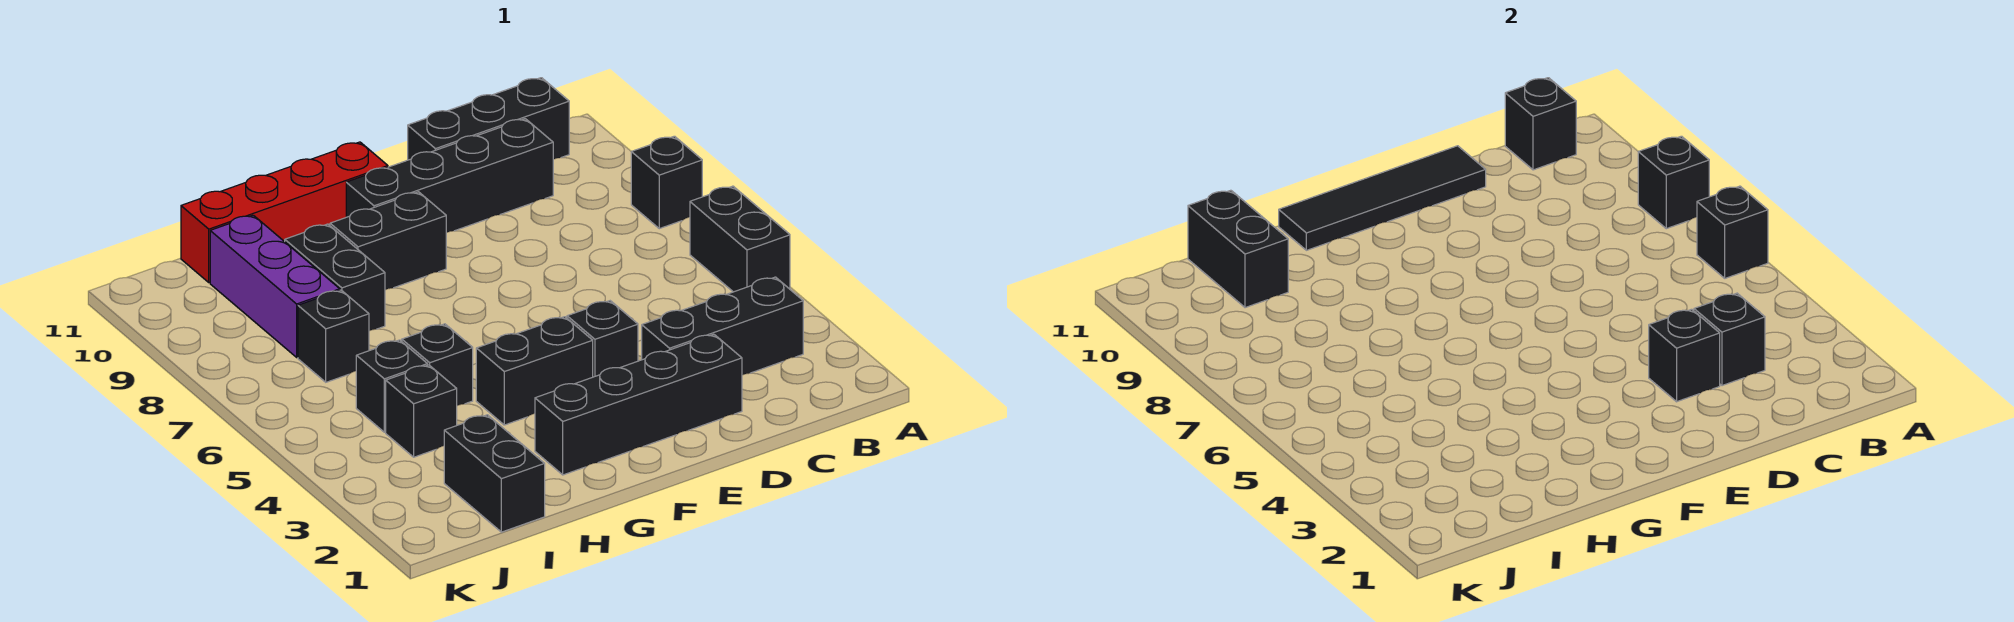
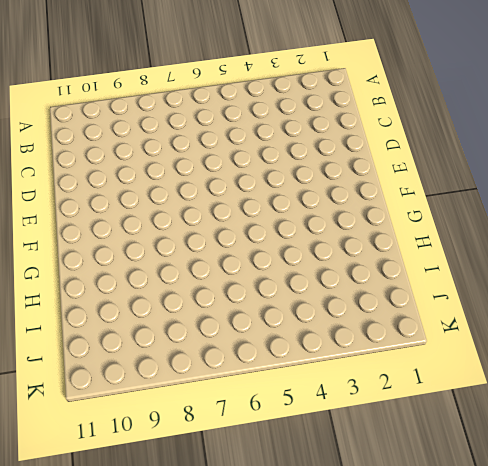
none -> black 1x2 brick [690,186,790,292]
none -> black 1x1 brick [631,136,702,229]
none -> black 1x3 brick [642,277,803,375]

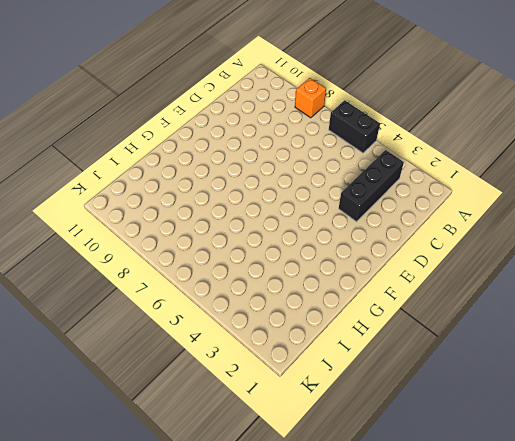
orange 1x1 brick [295,78,326,118] -> black 1x1 brick [631,136,702,229]
none -> black 1x3 brick [408,78,569,160]
none -> black 1x4 brick [346,119,553,233]
none -> black 1x4 brick [535,334,742,475]

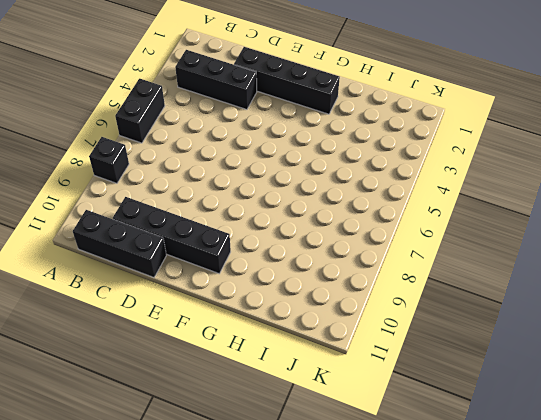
none -> black 1x1 brick [567,301,638,377]
none -> black 1x2 brick [476,317,593,425]
none -> black 1x2 brick [330,192,446,290]

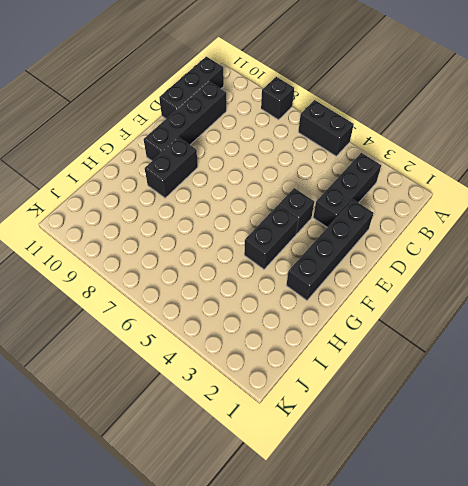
none -> red 1x4 brick [181,142,388,283]
none -> black 1x1 brick [402,324,473,406]
none -> black 1x2 brick [285,224,385,331]

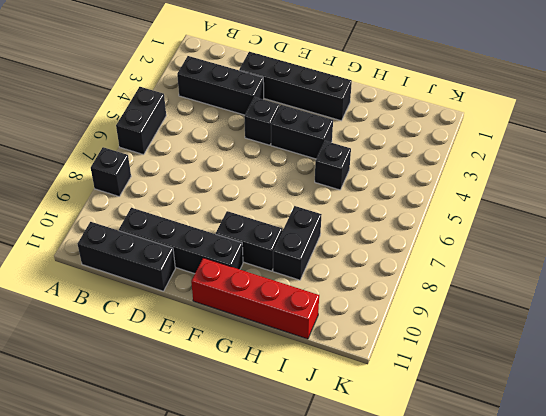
none -> black 1x2 brick [444,415,545,532]
none -> black 1x1 brick [386,365,457,457]
none -> black 1x1 brick [356,340,428,432]

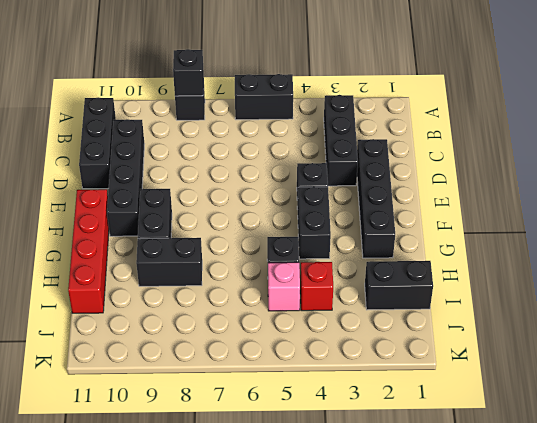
red 1x1 brick [300,262,333,311] -> black 1x1 brick [386,365,457,457]
pink 1x1 brick [268,262,300,311] -> black 1x1 brick [356,340,428,432]
none -> black 1x1 brick [298,290,369,382]
none -> purple 1x3 brick [210,215,340,357]
none -> black 1x1 brick [1697,186,1768,278]

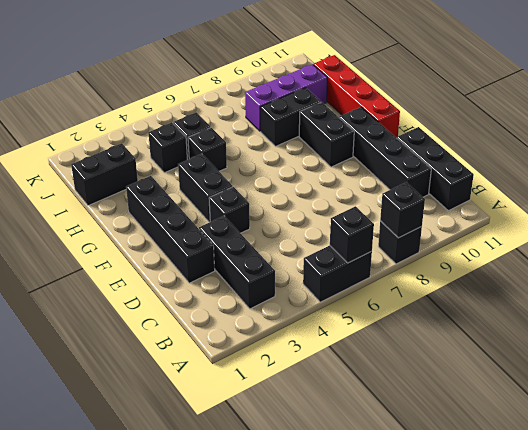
none -> black 1x1 brick [298,290,369,382]
none -> black 1x1 brick [1505,78,1576,170]
none -> black 1x1 brick [1694,293,1765,386]

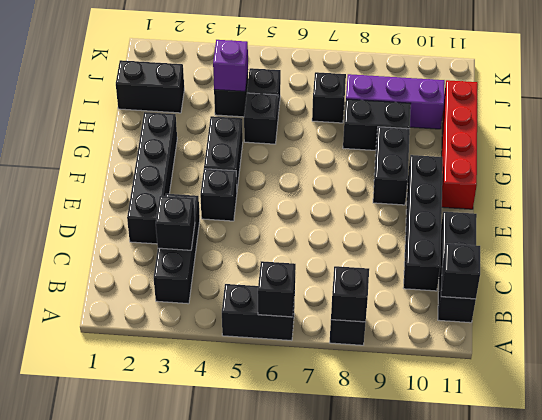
purple 1x1 brick [213,40,248,91] -> none
none -> black 1x1 brick [1649,309,1720,402]
none -> black 1x4 tile [1279,146,1486,250]
none -> black 1x2 brick [1188,190,1288,308]

